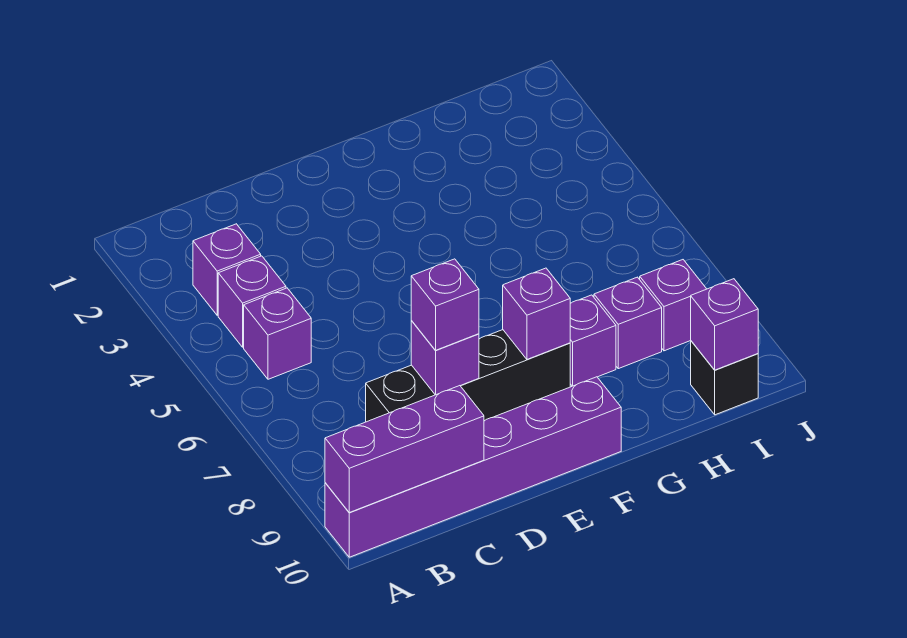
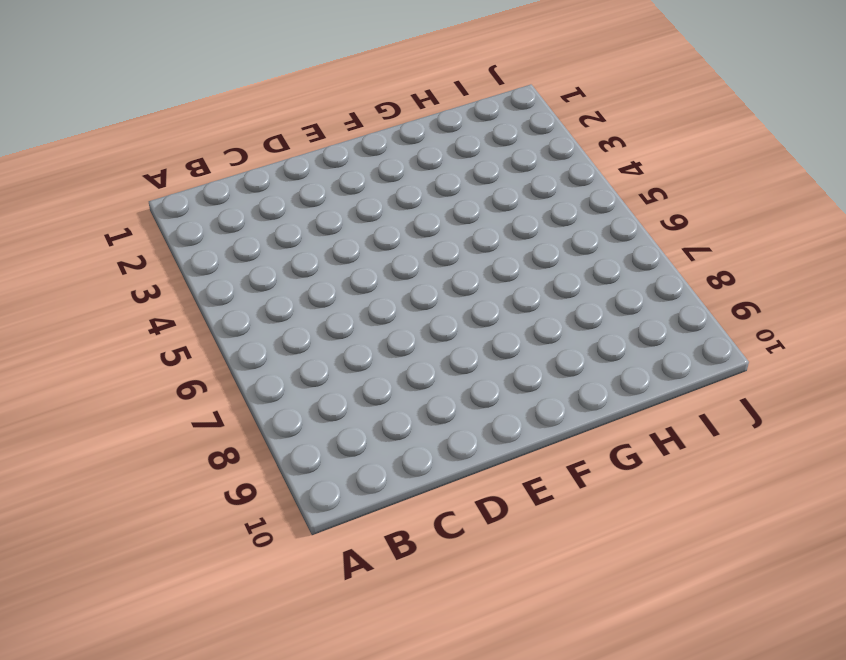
none -> purple 1x6 brick [325,377,621,557]
none -> purple 1x1 brick [193,224,261,315]
none -> purple 1x1 brick [218,256,286,347]

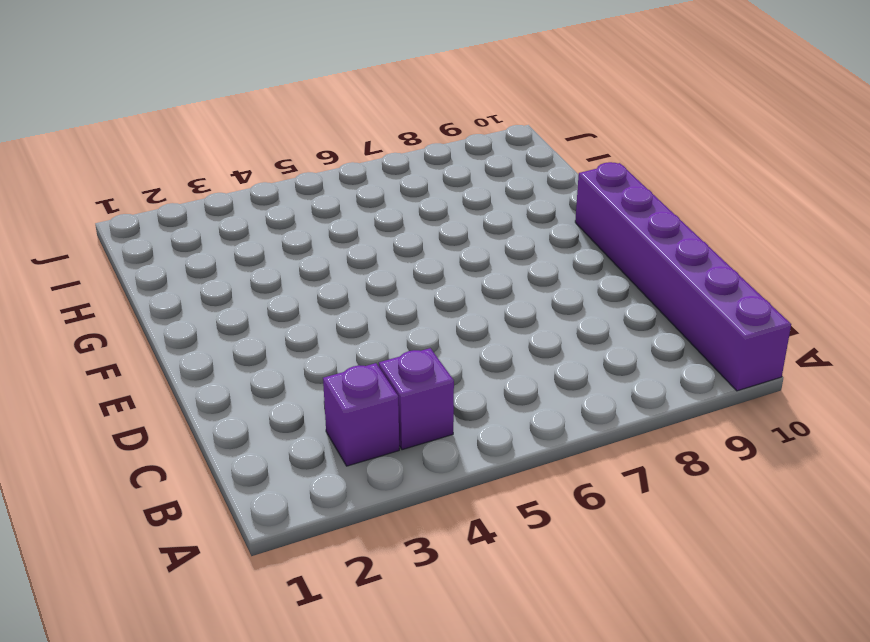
none -> purple 1x1 brick [244,288,311,379]
none -> black 1x4 brick [366,330,570,422]
none -> purple 1x1 brick [570,295,616,386]

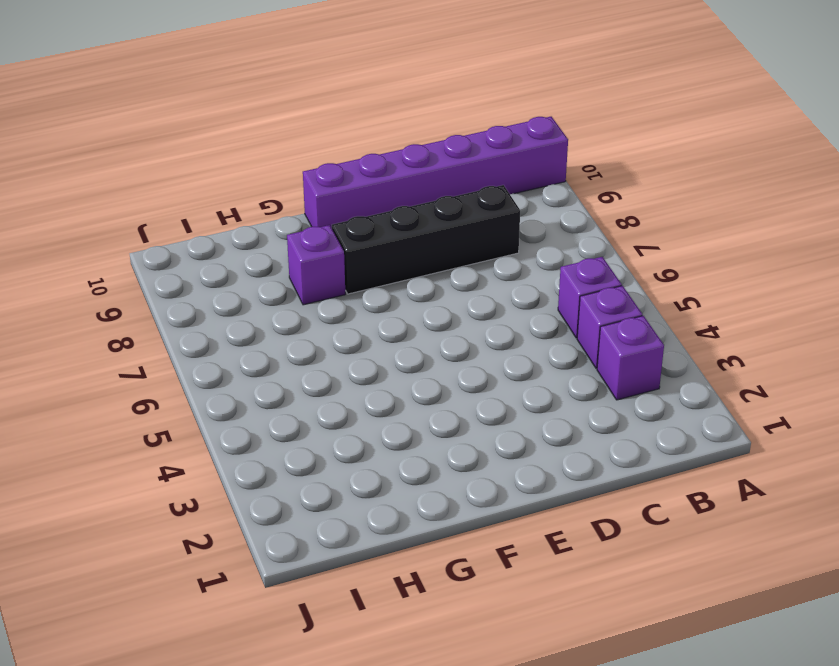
none -> purple 1x1 brick [594,277,662,369]
none -> purple 1x1 brick [640,260,706,351]
none -> black 1x1 brick [691,341,758,415]

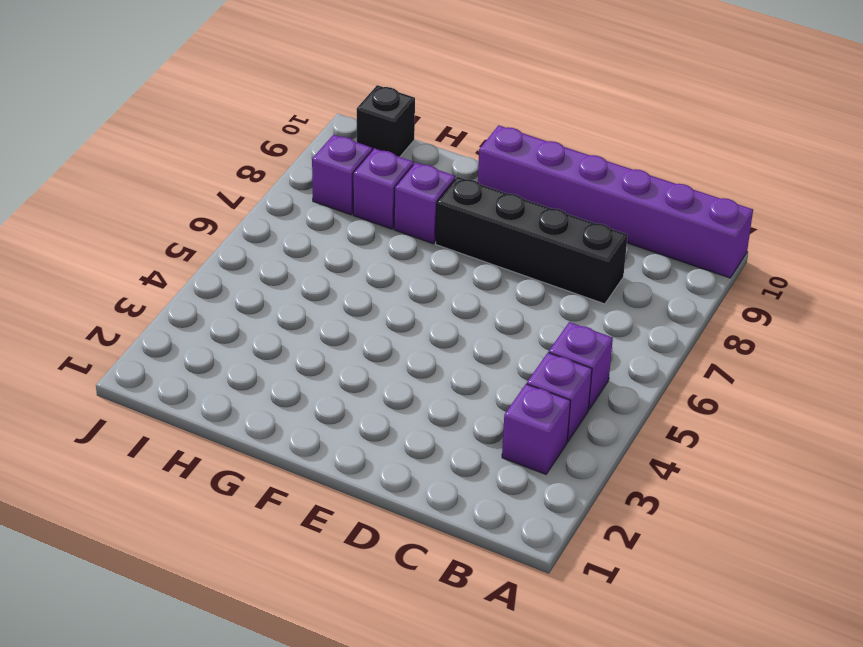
none -> purple 1x3 brick [325,386,484,513]
none -> purple 1x1 brick [411,321,479,395]
none -> purple 1x1 brick [503,268,570,359]

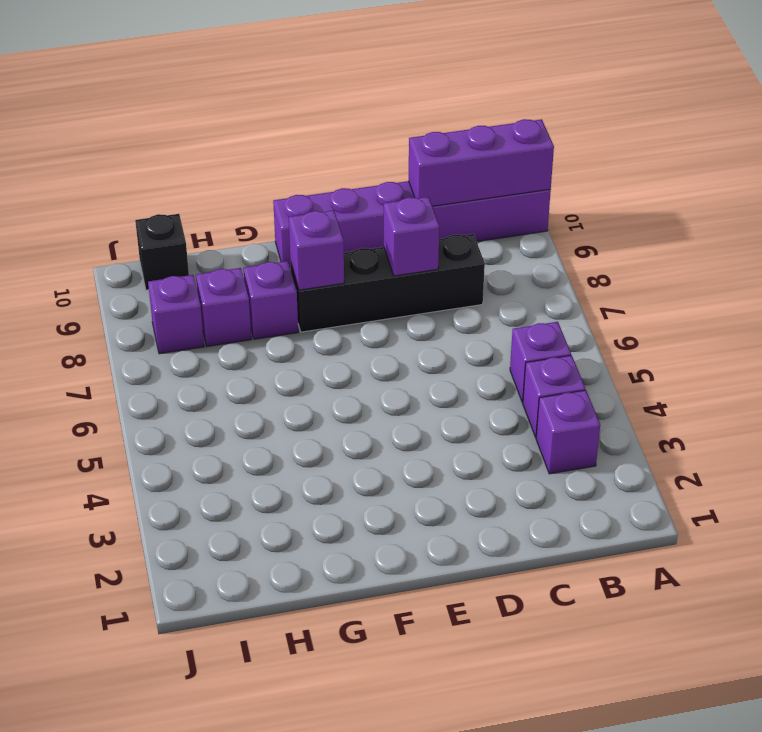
none -> purple 1x1 brick [691,279,758,370]
none -> purple 1x1 brick [411,259,479,350]

